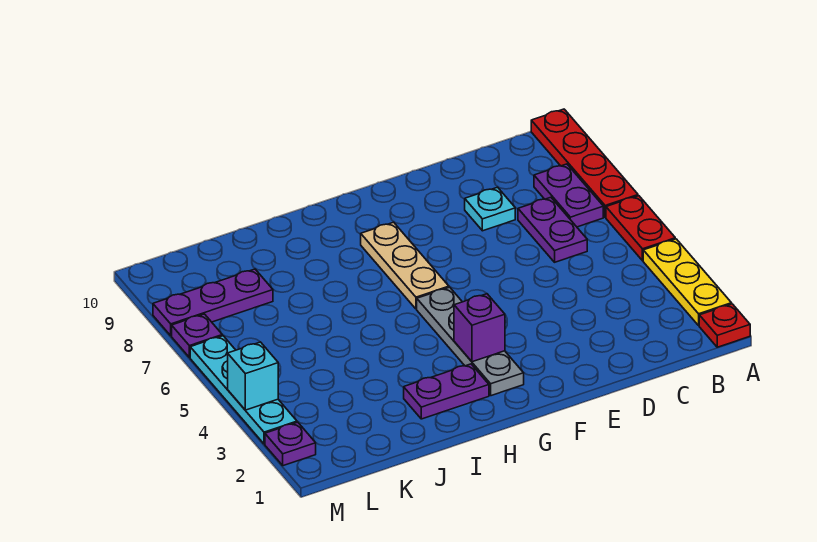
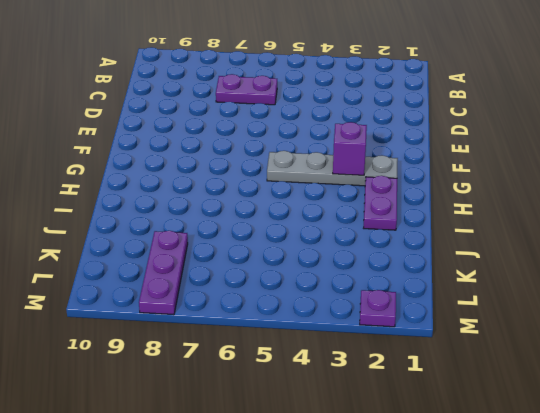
none -> red 1x1 plate [699,304,750,347]
none -> yellow 1x3 plate [643,239,732,325]
none -> red 1x2 plate [606,196,675,261]

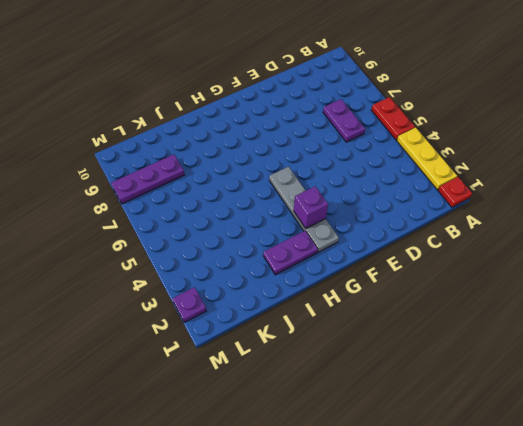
none -> red 1x4 plate [531,109,638,217]
none -> purple 1x2 plate [534,164,603,227]
none -> cyan 1x1 plate [465,187,515,231]

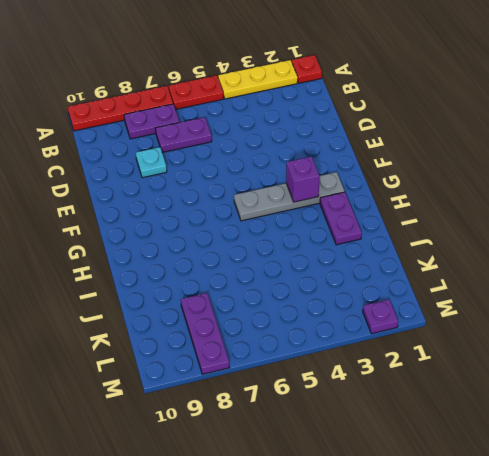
none -> tan 1x3 plate [361,222,449,309]
none -> cyan 1x4 plate [190,336,297,444]
none -> purple 1x1 plate [172,314,222,357]

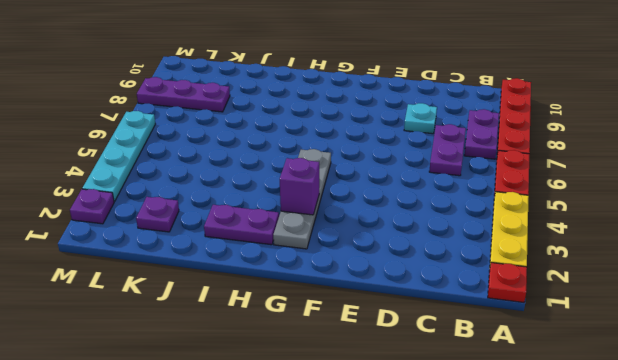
purple 1x1 plate [136,197,179,232] -> purple 1x1 plate moved to [172,314,222,357]
none -> tan 1x3 plate [361,222,449,309]
none -> cyan 1x1 brick [228,342,278,410]

